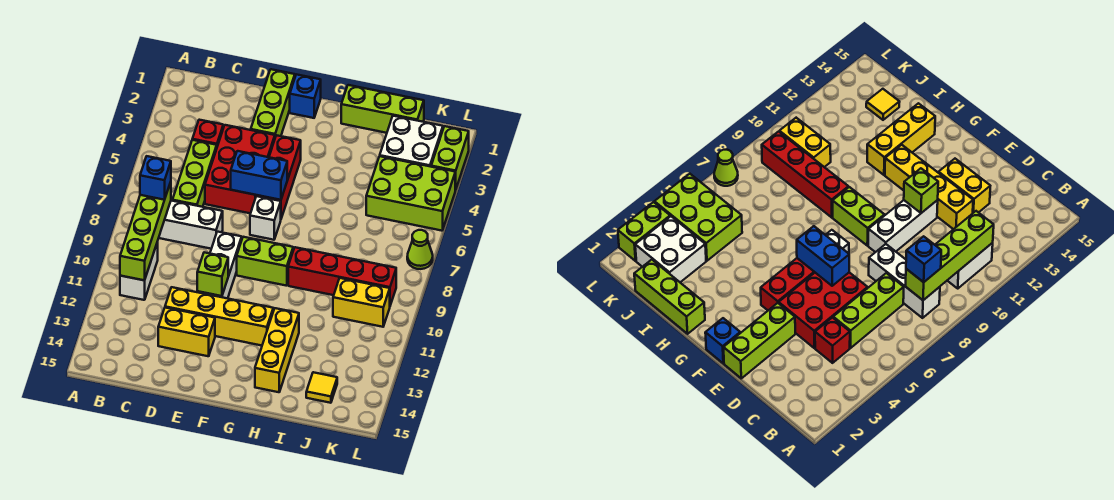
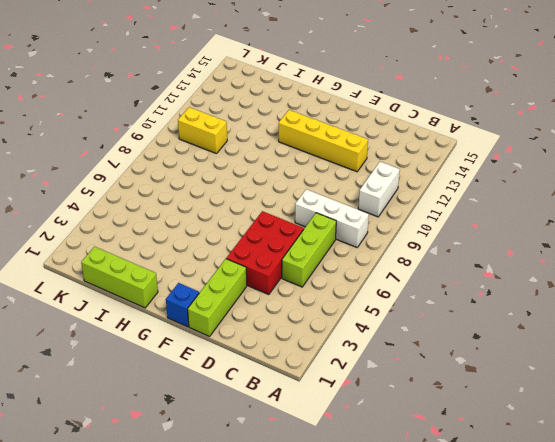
none -> red 1x1 brick [192,120,223,146]
none -> yellow 1x2 brick [158,308,215,356]
none -> white 1x3 brick [197,232,242,299]

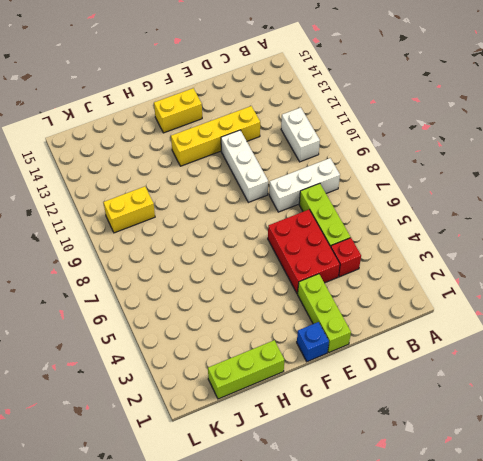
yellow 1x2 brick [154,88,202,133] -> yellow 1x2 brick moved to [158,308,215,356]
none -> red 1x3 brick [257,135,301,218]
none -> white 1x1 brick [250,196,281,240]
none -> lime 1x2 brick [237,237,293,286]

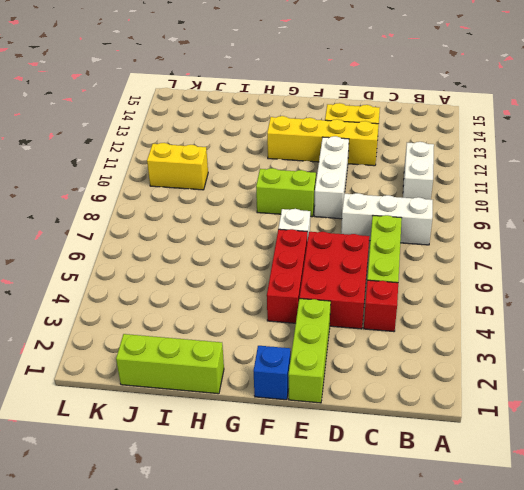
none -> red 1x4 brick [288,247,396,305]
none -> yellow 1x3 brick [255,308,299,392]
none -> white 2x2 brick [380,116,443,167]

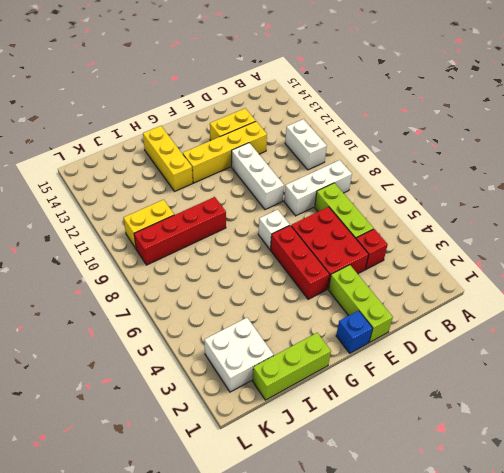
none -> lime 1x2 brick [237,237,293,286]
none -> lime 2x3 brick [366,156,455,231]
none -> yellow 1x1 tile [306,372,337,403]

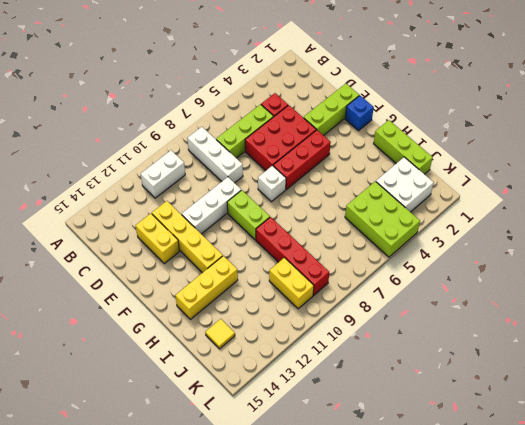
none -> lime 1x2 brick [431,126,469,190]
none -> lime 1x1 cone [407,230,433,269]
none -> lime 1x4 brick [120,182,171,280]

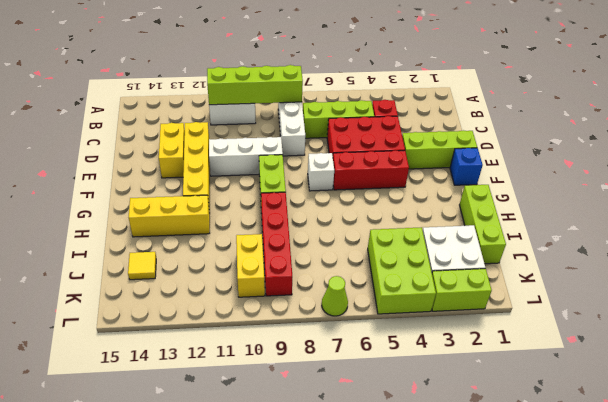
none -> blue 1x2 brick [231,151,287,200]
none -> lime 1x1 brick [197,252,228,296]
none -> blue 1x1 brick [140,156,171,200]

